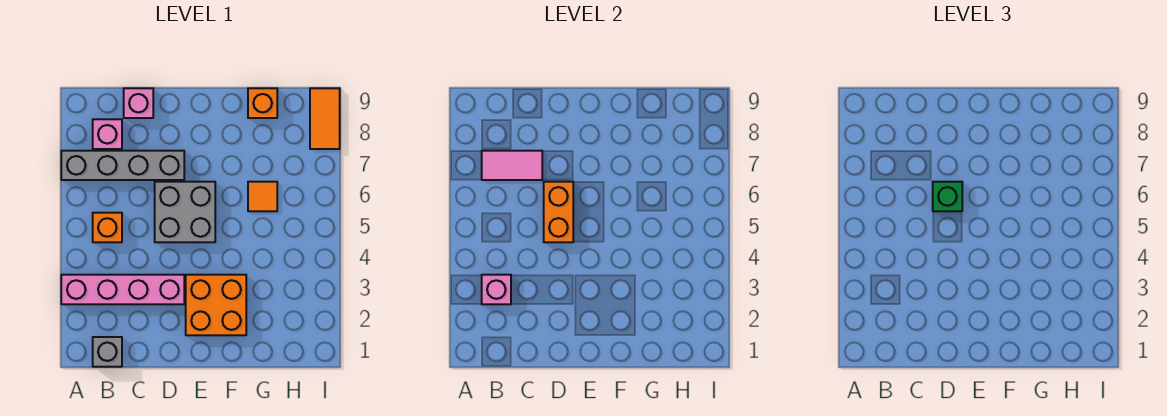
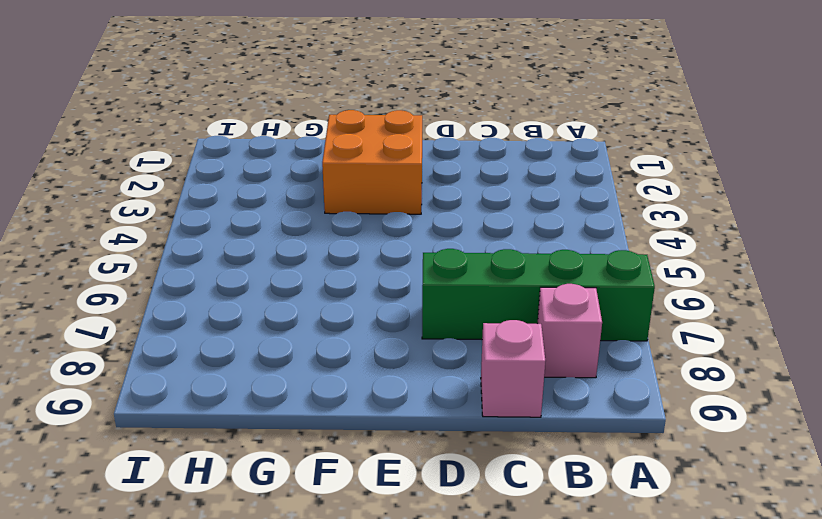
green 1x4 brick [422,249,655,341] -> grey 1x4 brick [61,151,184,180]
none -> pink 1x4 brick [61,275,184,304]
none -> grey 1x1 brick [93,337,122,367]
none -> orange 1x1 brick [93,213,122,242]

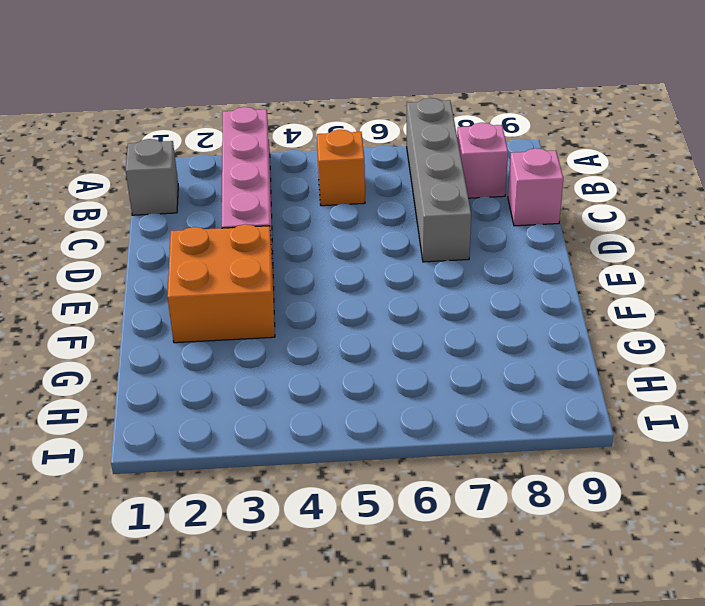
none -> grey 2x2 brick [155,182,215,242]
none -> orange 1x1 tile [248,182,277,211]
none -> orange 1x1 brick [248,88,277,118]

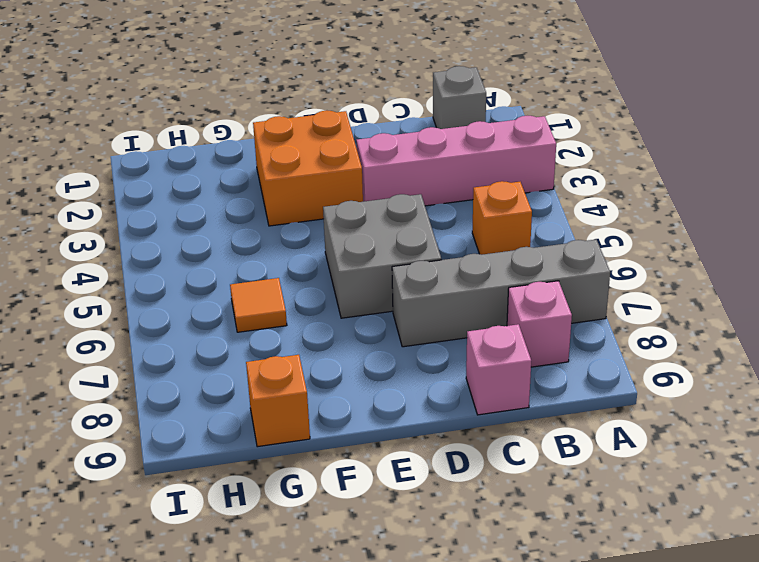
none -> orange 1x2 tile [310,88,340,149]
none -> pink 1x1 brick [482,275,511,304]
none -> pink 1x2 tile [482,151,542,180]

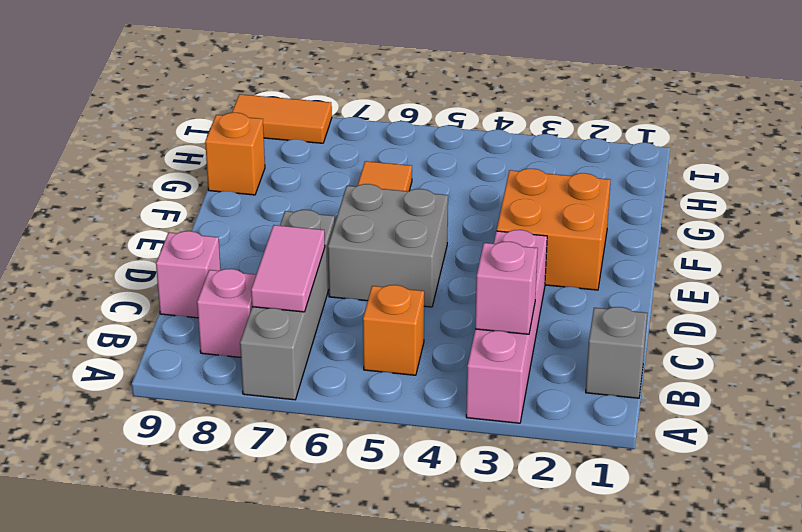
none -> orange 1x2 brick [544,182,573,242]
none -> green 1x1 brick [933,182,962,211]

